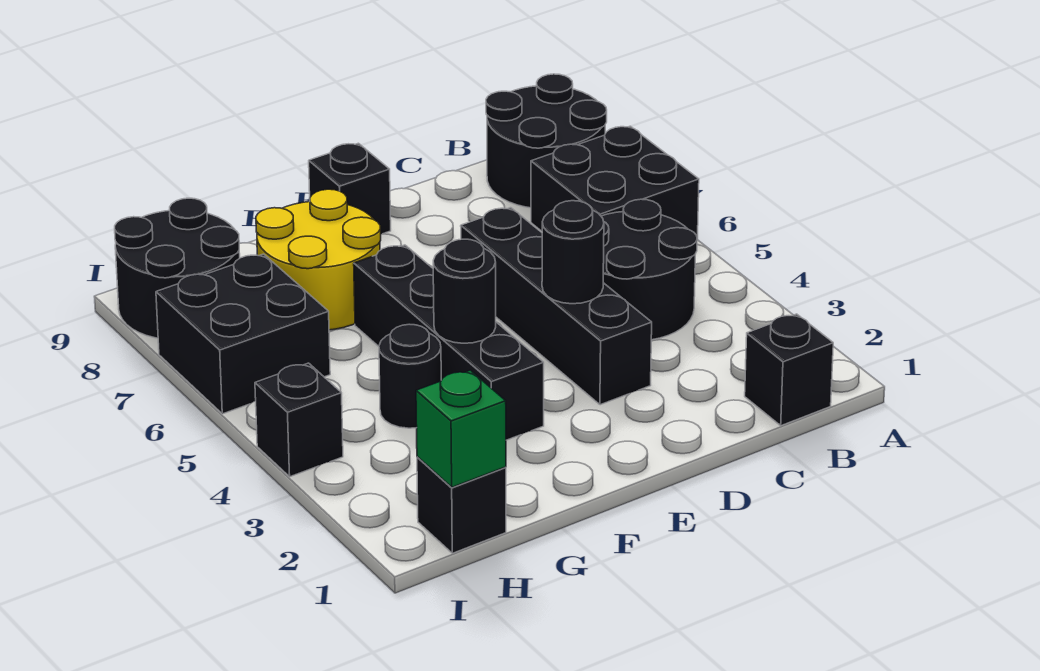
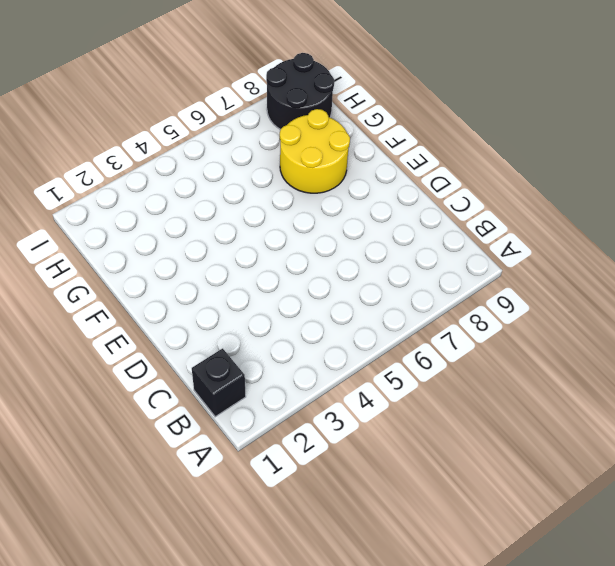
none -> black 2x2 brick [531,126,699,239]
none -> black 2x2 round brick [486,74,607,208]
none -> black 2x2 round brick [601,199,697,340]

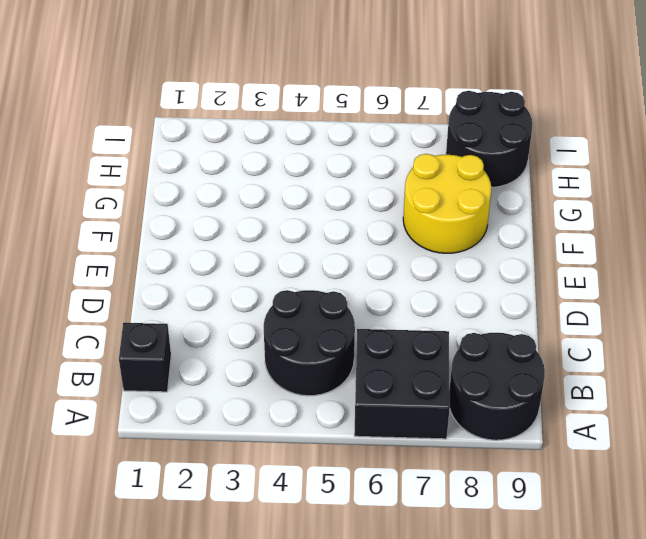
none -> black 1x4 brick [461,208,652,405]
none -> black 1x1 brick [309,143,391,234]
none -> black 1x4 brick [354,245,544,440]

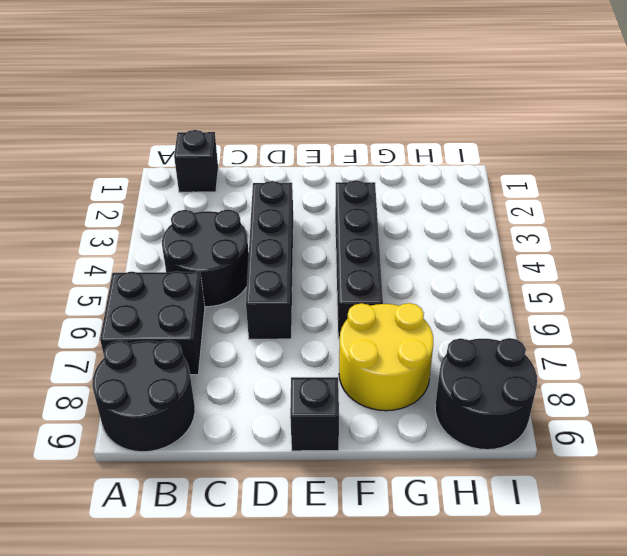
none -> black 1x1 round brick [379,324,441,428]
none -> black 1x1 brick [417,457,506,553]
none -> black 2x2 brick [156,254,330,414]

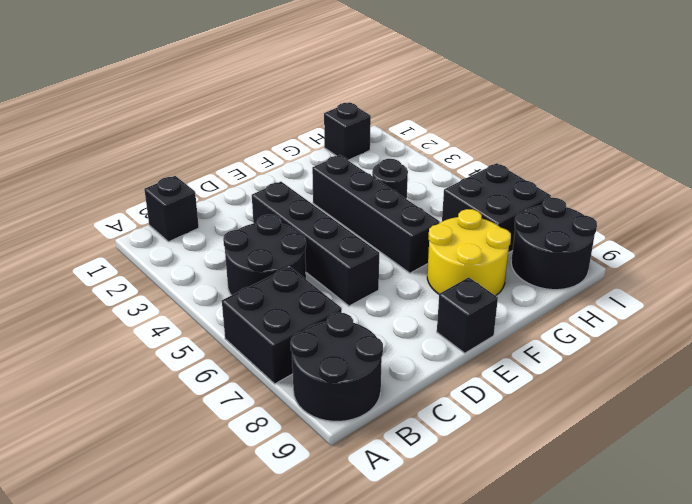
none -> black 1x1 brick [255,363,343,477]
none -> black 1x1 round brick [542,201,604,304]
none -> black 1x1 round brick [433,239,496,343]

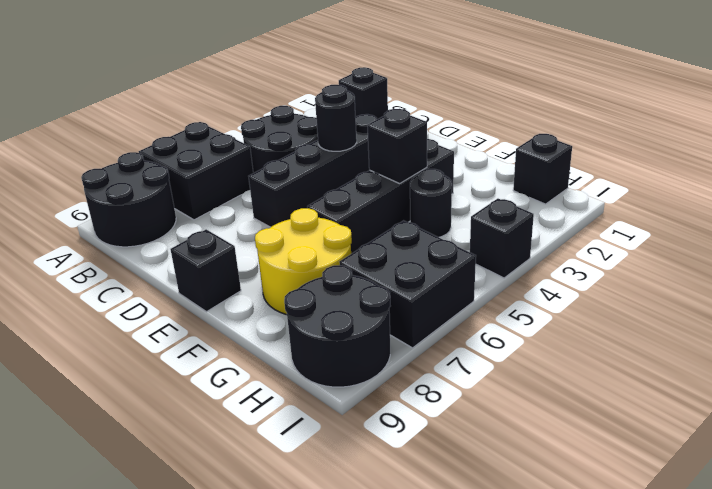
black 1x1 brick [368,109,427,184] -> black 1x1 round brick [433,239,496,343]
none -> green 1x1 brick [416,370,506,487]

